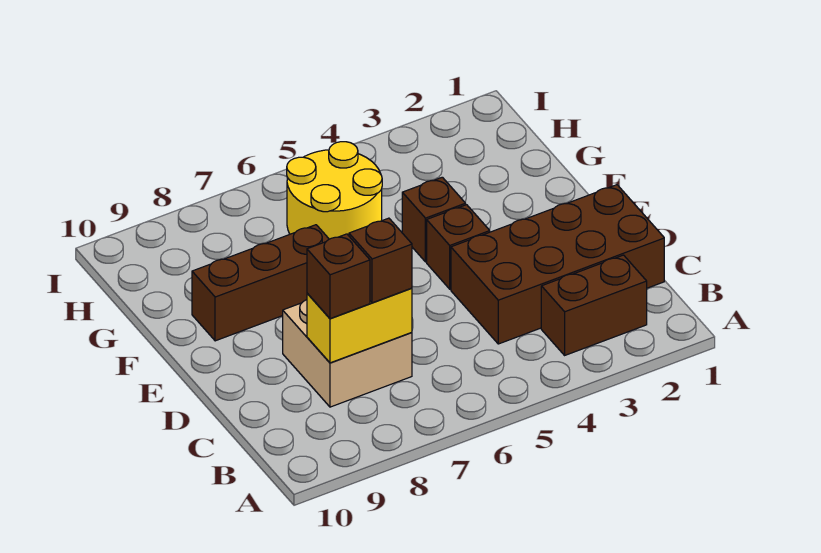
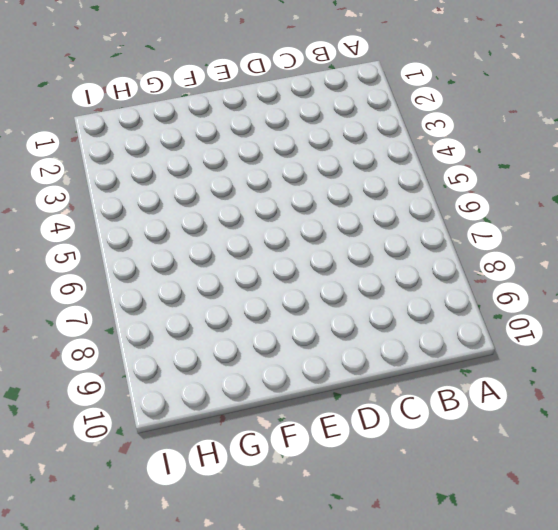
none -> brown 1x2 brick [541,255,647,355]
none -> brown 2x4 brick [451,185,664,344]

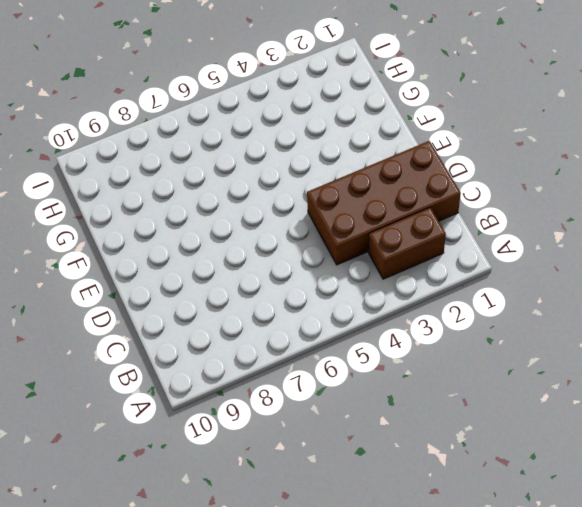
none -> tan 2x2 brick [283,300,412,407]
none -> brown 1x1 brick [427,205,490,289]

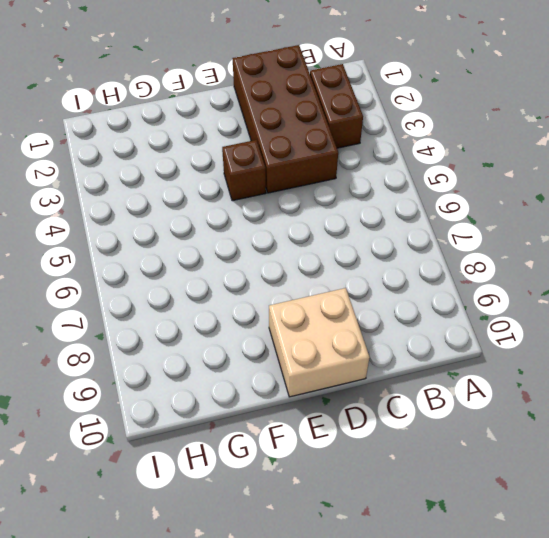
tan 2x2 brick [269,288,370,397] -> tan 2x2 brick moved to [283,300,412,407]
none -> brown 1x1 brick [402,177,466,262]
none -> brown 1x3 brick [192,225,329,341]

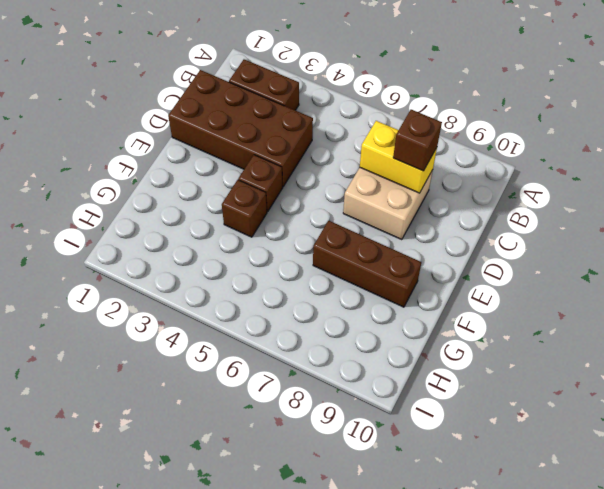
none -> yellow 2x2 round brick [287,142,382,239]
none -> brown 1x1 brick [349,218,412,303]

